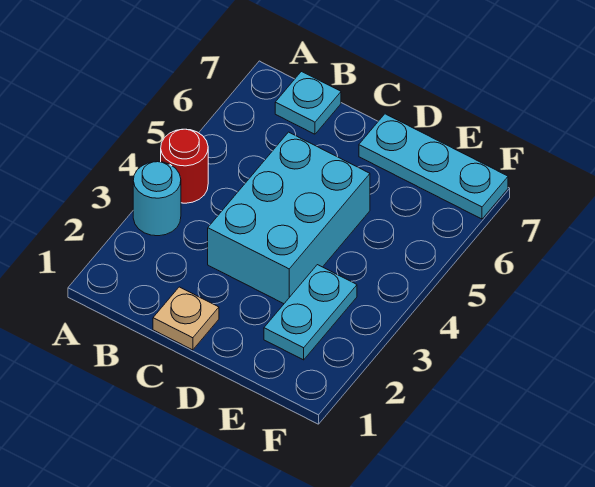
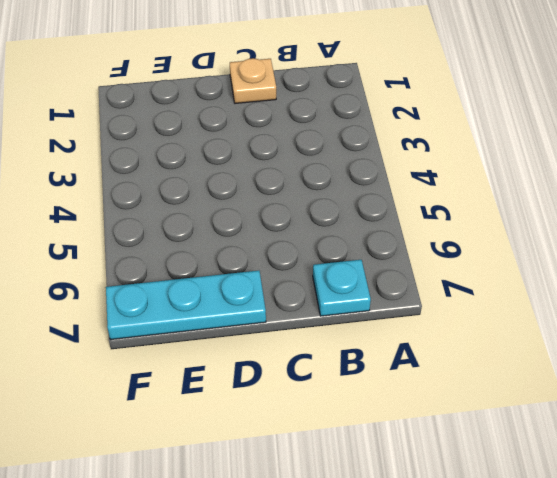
none -> cyan 1x1 round brick [133,162,181,236]
none -> red 1x1 round brick [161,129,208,203]

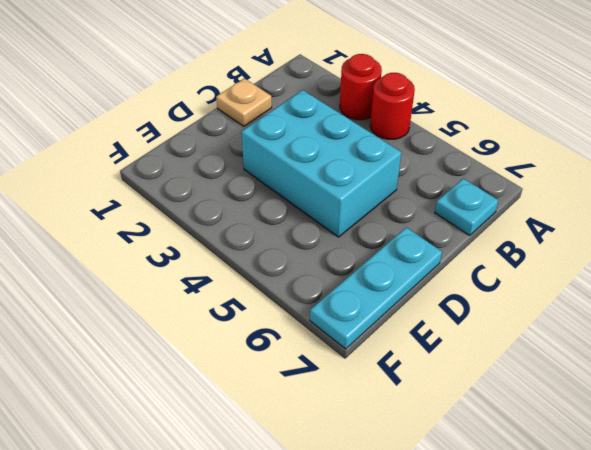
red 1x1 round brick [340,54,382,120] -> cyan 1x1 round brick [133,162,181,236]
none -> cyan 1x2 plate [264,265,357,360]

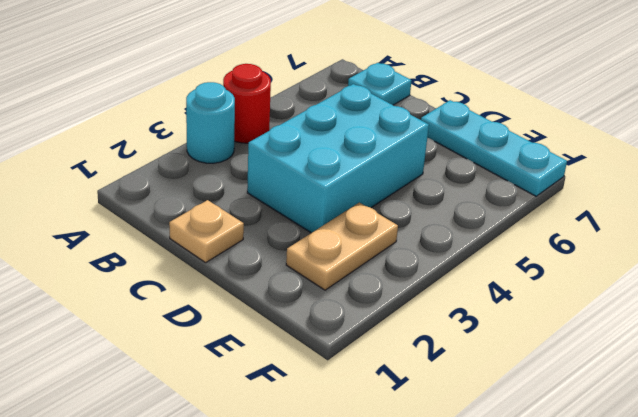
tan 1x2 plate [286,202,398,290] -> cyan 1x2 plate [264,265,357,360]

